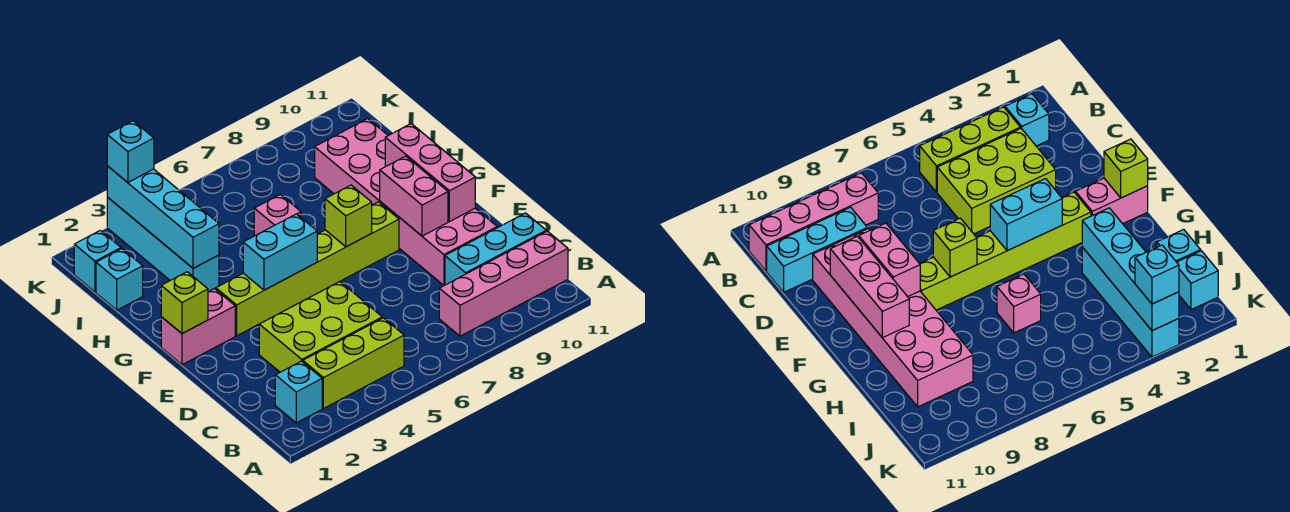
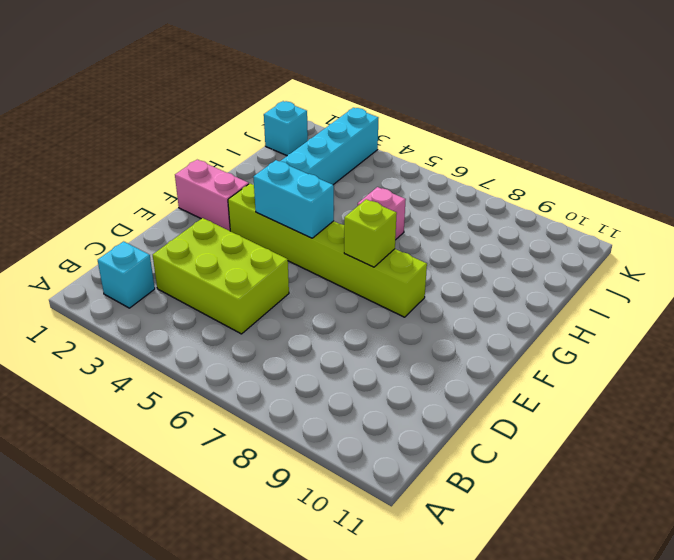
none -> lime 1x3 brick [303,318,404,408]
none -> pink 1x4 brick [439,231,568,336]
none -> cyan 1x3 brick [445,213,546,285]

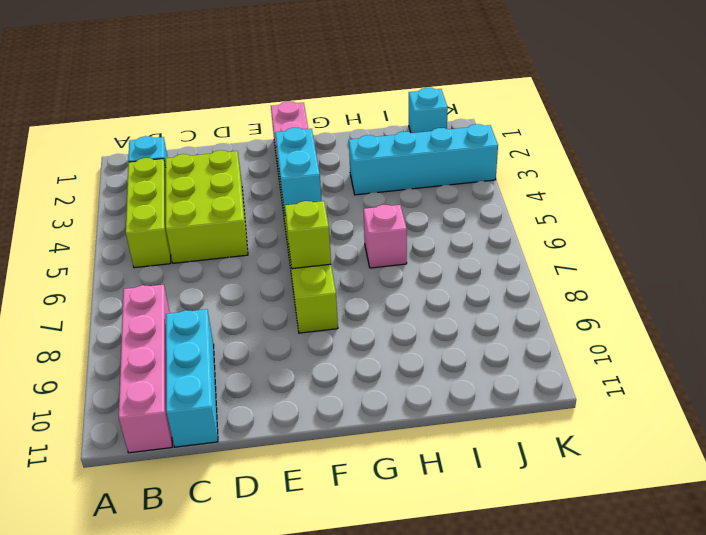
none -> pink 2x6 brick [315,119,497,285]
none -> cyan 1x1 brick [96,249,143,310]
none -> pink 1x2 brick [380,156,448,236]

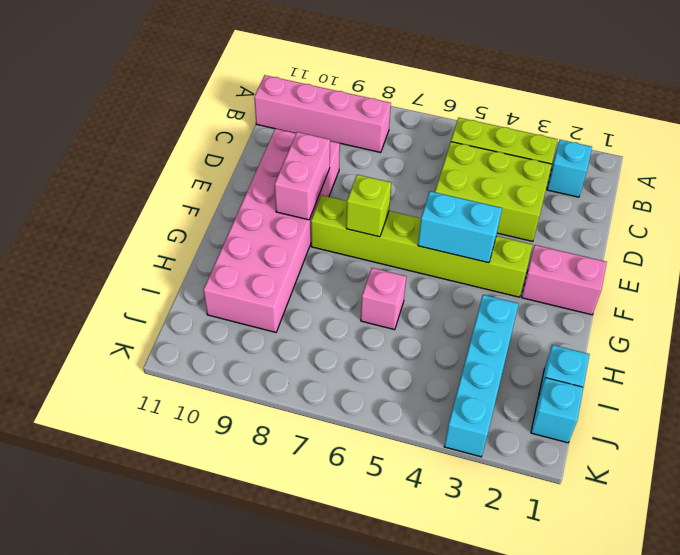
none -> cyan 1x3 brick [445,213,546,285]
none -> pink 1x3 brick [385,124,475,222]
none -> lime 1x1 brick [161,272,208,334]

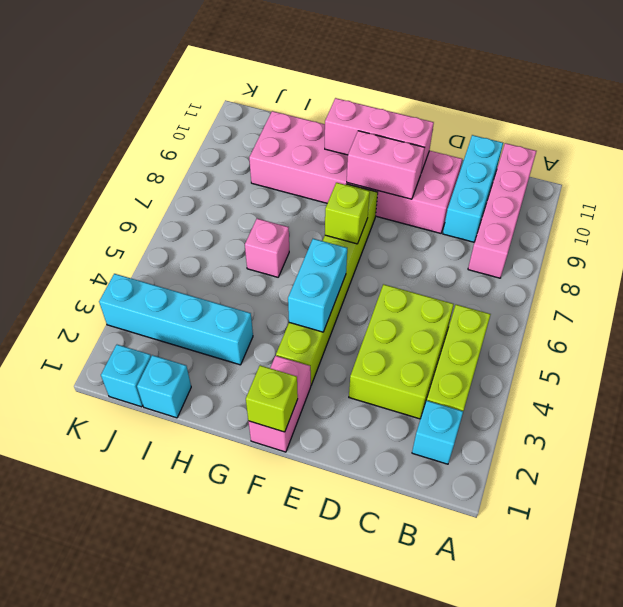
none -> cyan 1x4 brick [107,166,219,268]
none -> cyan 1x1 brick [107,121,154,182]

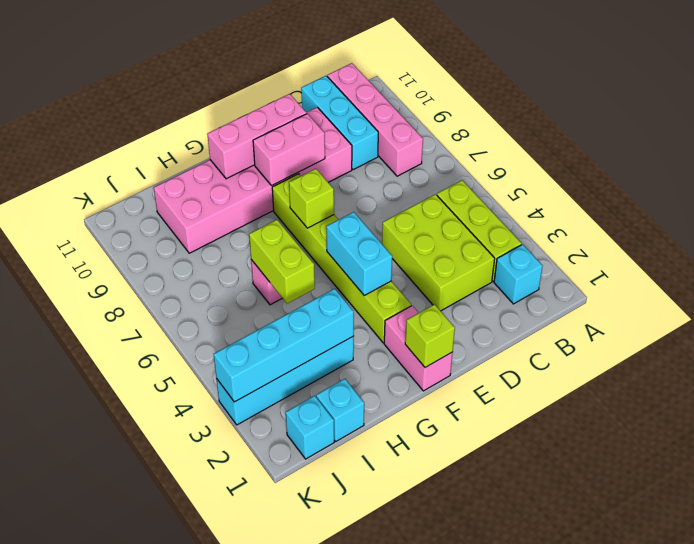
lime 1x2 brick [249,220,315,304] -> none
none -> cyan 1x1 brick [107,121,154,182]

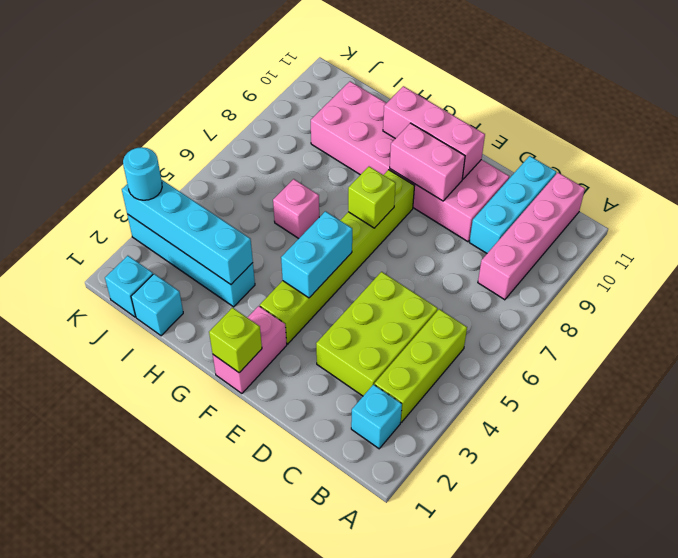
cyan 1x1 round brick [123,147,162,200] -> cyan 1x1 brick [107,121,154,182]

